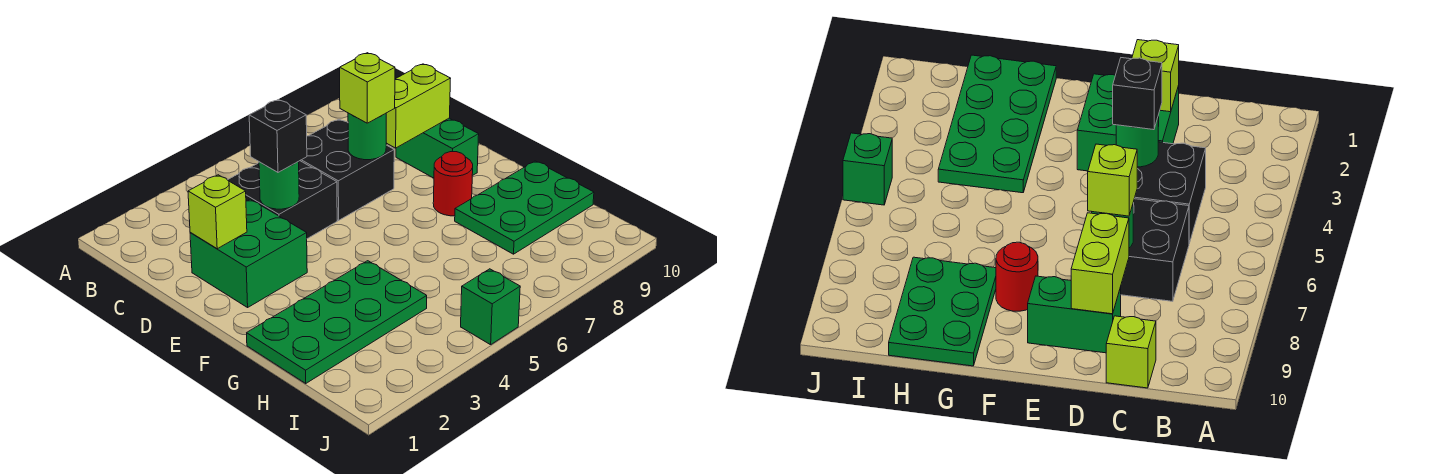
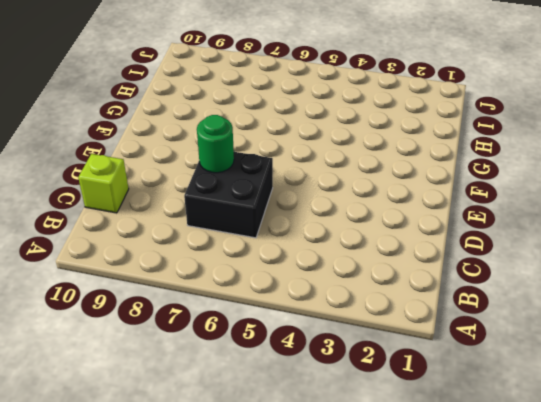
none -> black 2x2 brick [228,161,337,239]
none -> green 2x2 brick [190,199,307,307]
none -> green 1x2 brick [396,118,479,178]

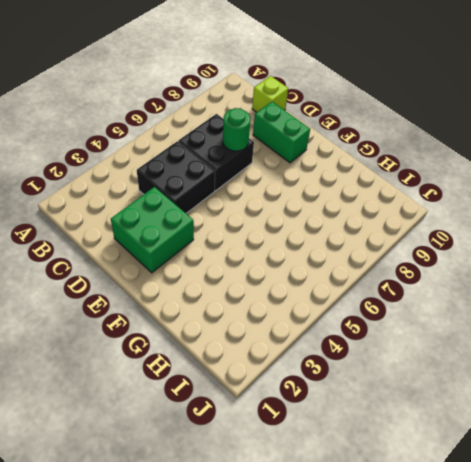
none -> red 1x1 round brick [433,152,473,216]
none -> green 2x4 plate [247,261,427,383]
none -> green 2x3 plate [455,161,594,254]

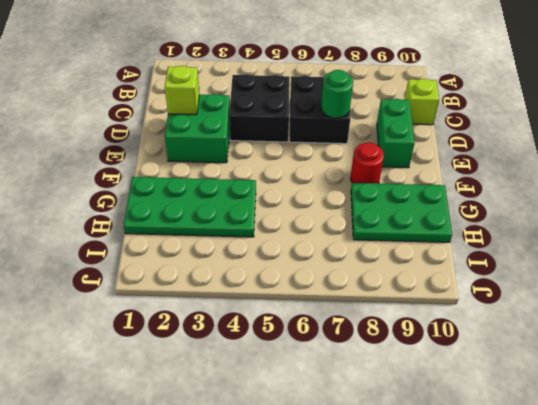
none -> green 1x1 brick [461,269,520,345]
none -> green 1x1 round brick [259,162,299,209]
none -> lime 1x2 brick [386,64,451,148]

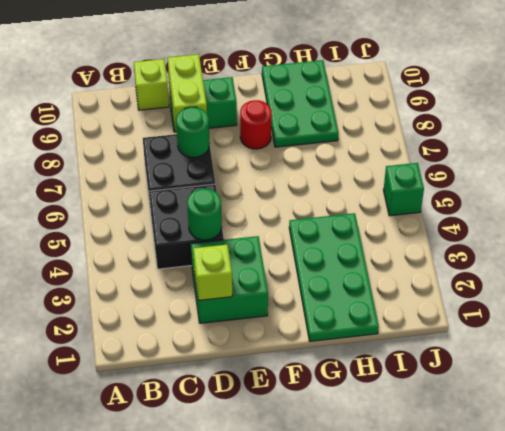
none -> black 1x1 brick [249,100,307,172]
none -> lime 1x1 brick [340,53,395,123]

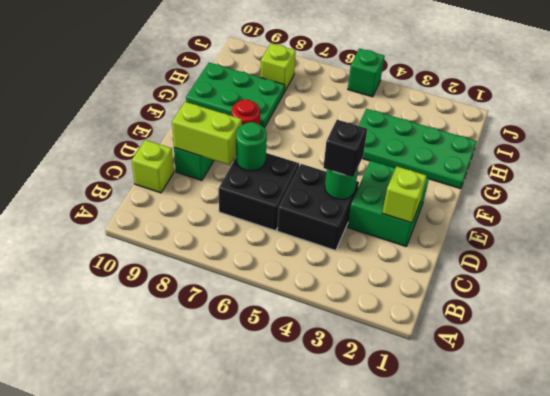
lime 1x1 brick [260,43,296,91] -> lime 1x1 brick moved to [340,53,395,123]

